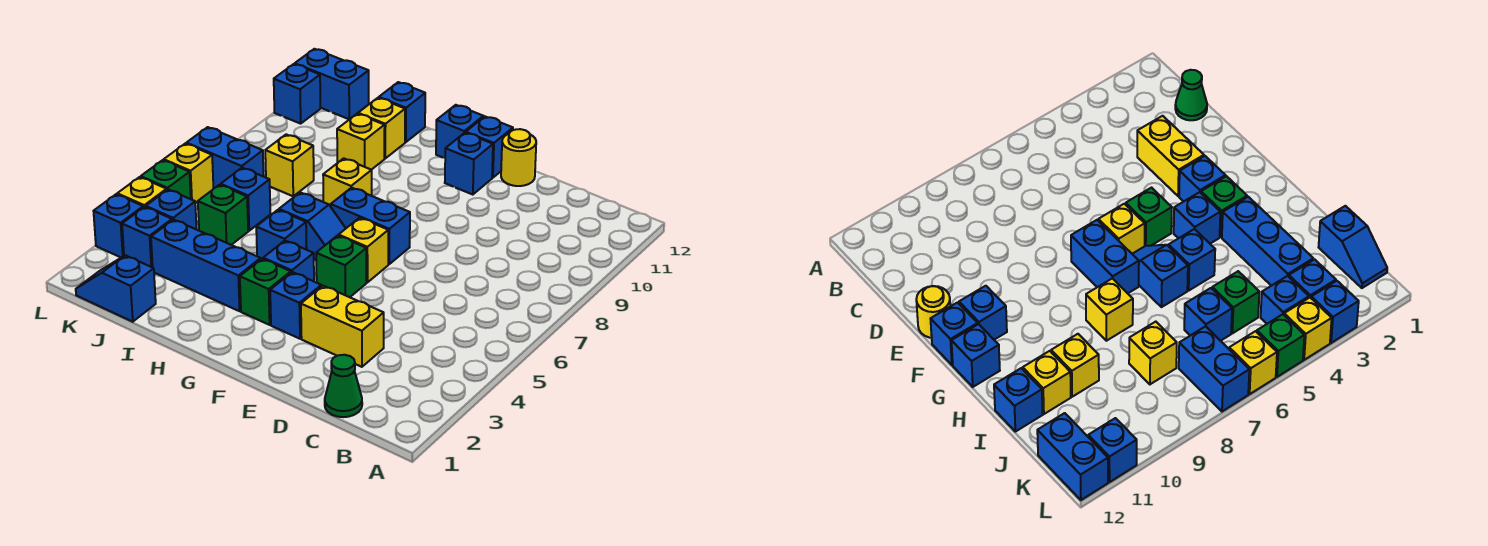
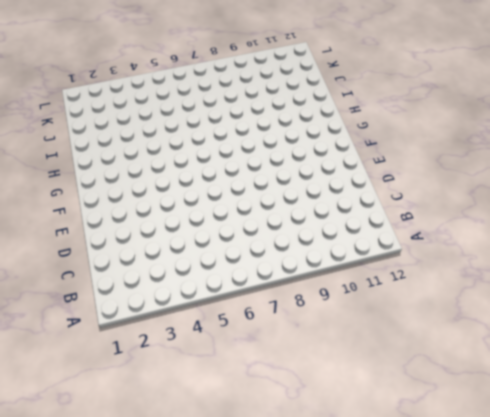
none -> green 1x1 cone [325,355,362,417]
none -> yellow 1x2 brick [301,286,384,367]
none -> yellow 1x1 round brick [501,129,536,186]
none -> blue 1x1 brick [270,272,321,339]

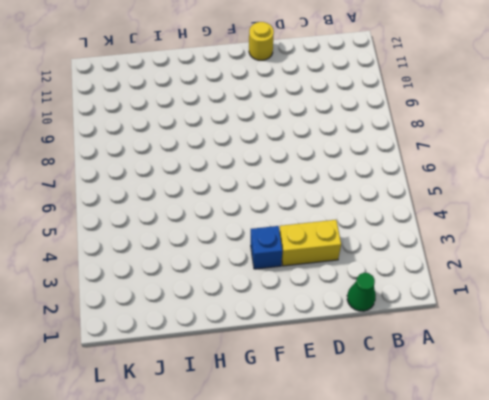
none -> green 1x1 brick [316,236,366,297]
none -> yellow 1x1 brick [339,218,388,282]
none -> blue 1x2 brick [331,188,410,264]
none -> blue 1x1 brick [445,133,493,195]

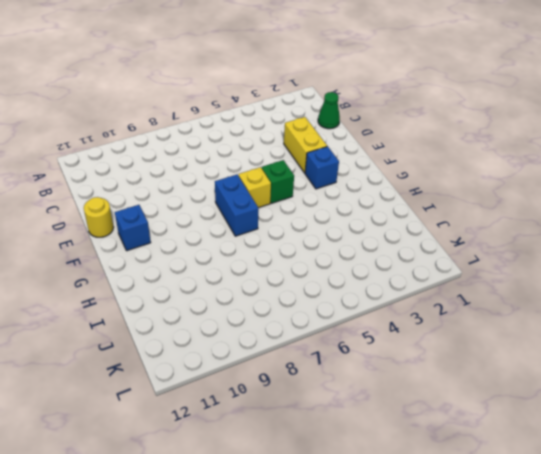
none -> blue 1x1 brick [466,117,513,178]
none -> green 1x1 brick [240,259,291,325]
none -> blue 1x1 brick [263,241,314,281]
none -> blue 1x2 slope [279,192,346,260]

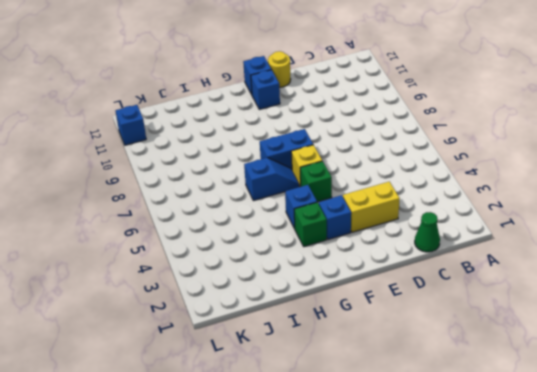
none -> blue 1x1 brick [436,105,483,158]
none -> blue 1x3 brick [151,219,261,311]
none -> blue 1x1 brick [256,210,307,259]
none -> yellow 1x1 brick [323,158,372,207]

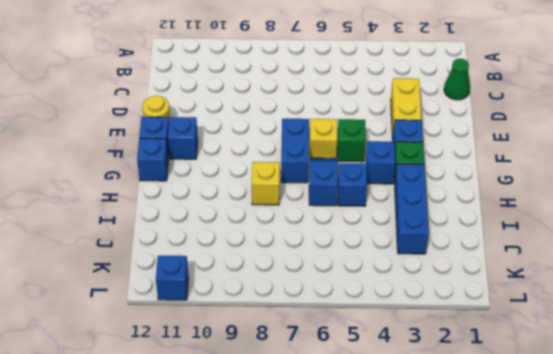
none -> yellow 1x1 brick [337,114,385,170]
none -> yellow 1x1 brick [358,98,405,158]
none -> blue 1x1 brick [379,82,425,142]
none -> blue 1x2 slope [76,255,156,322]

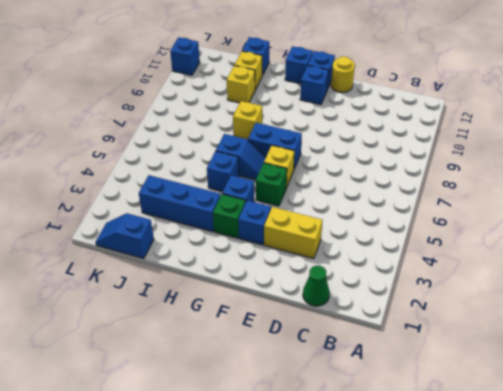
none -> green 1x1 brick [198,185,248,245]
none -> blue 1x1 brick [221,168,270,231]
none -> yellow 1x1 brick [265,134,314,196]
none -> blue 1x1 brick [122,207,172,267]

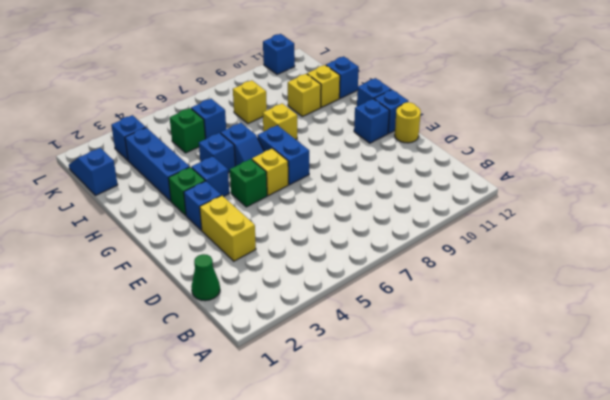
none -> blue 1x1 brick [146,190,197,229]
none -> blue 1x2 brick [186,127,264,189]
none -> blue 1x2 brick [295,49,369,119]
none -> blue 1x1 brick [94,194,143,257]

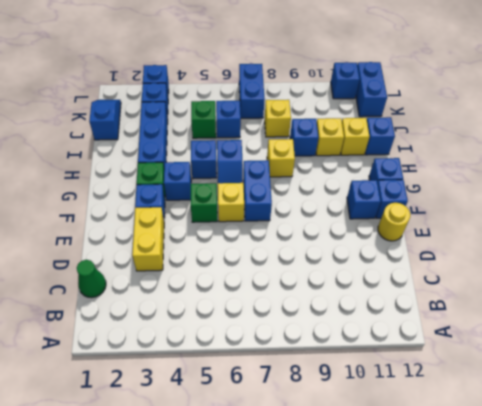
blue 1x1 brick [290,119,318,156] -> blue 1x1 brick moved to [146,190,197,229]
none -> yellow 1x1 brick [117,177,167,207]
none -> green 1x1 brick [141,160,191,199]
none -> yellow 1x1 brick [164,143,213,203]

